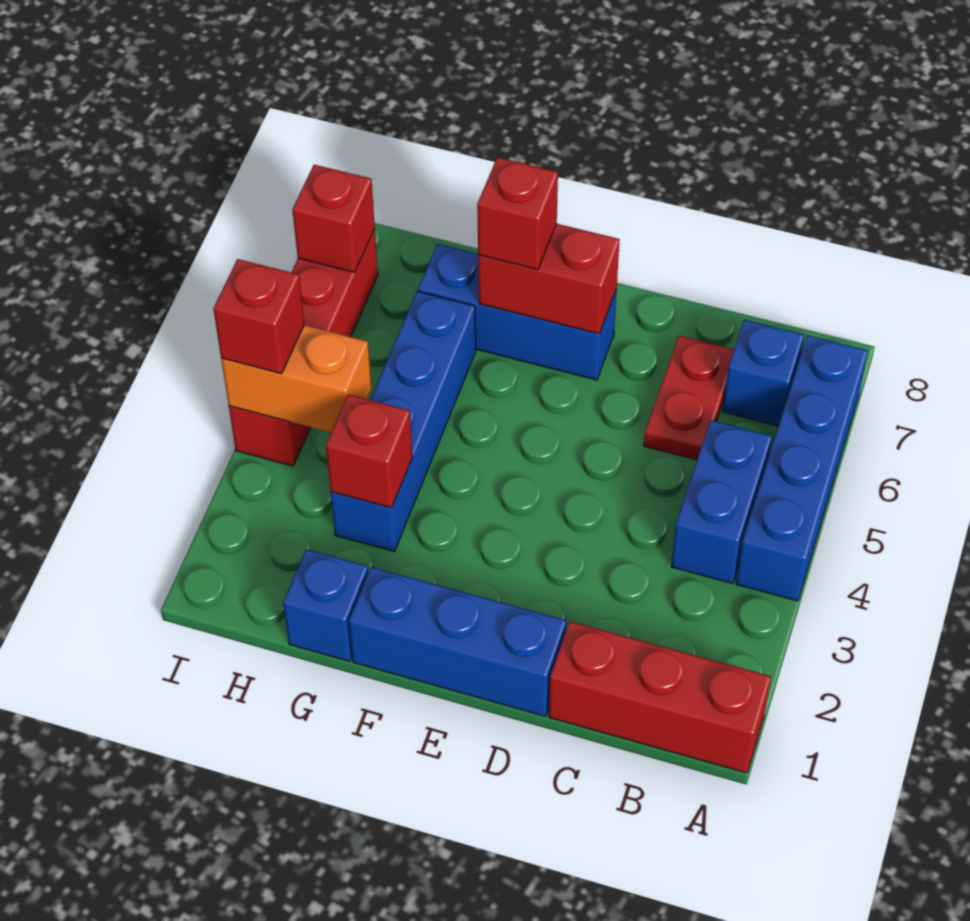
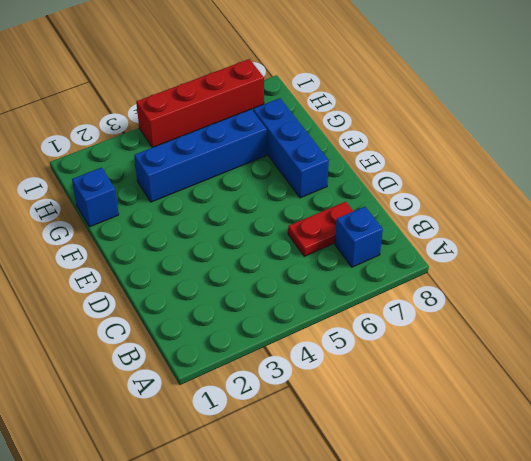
none -> red 1x3 brick [549,621,771,773]
none -> blue 1x4 brick [736,335,868,601]
none -> blue 1x2 brick [671,420,772,584]

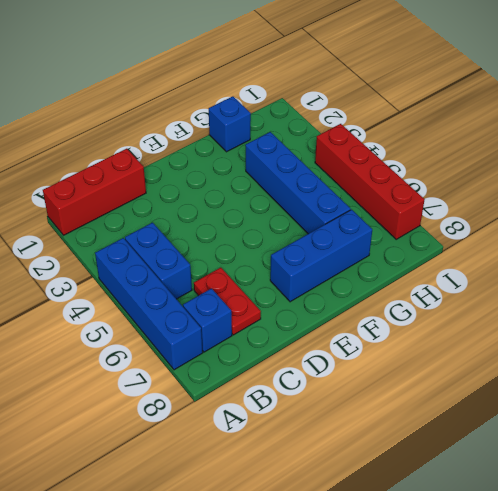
none -> blue 1x3 brick [349,567,566,716]
none -> red 1x2 brick [478,224,620,334]
none -> red 1x1 brick [326,394,412,508]

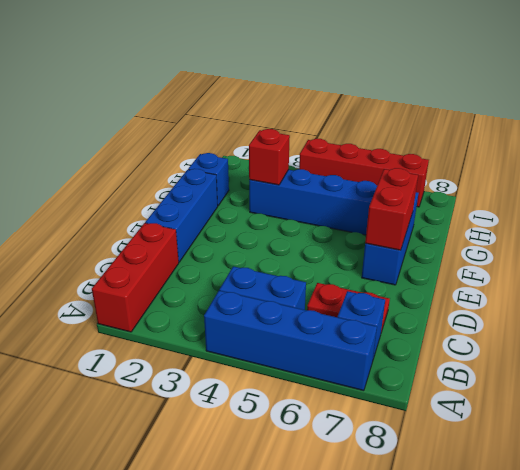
none -> orange 1x2 brick [221,325,371,433]
none -> red 1x1 brick [292,165,375,272]
none -> red 1x1 brick [477,157,558,269]

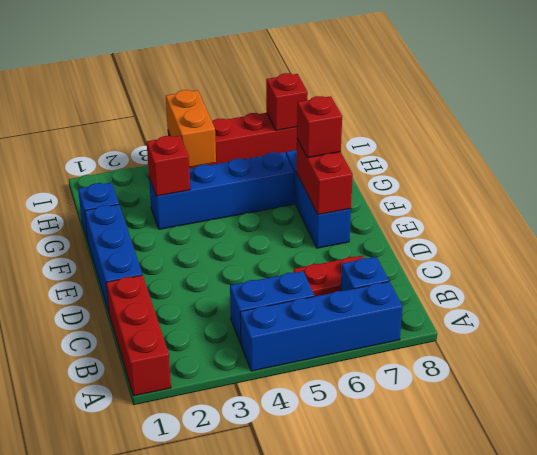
none -> red 1x1 brick [213,259,304,374]

